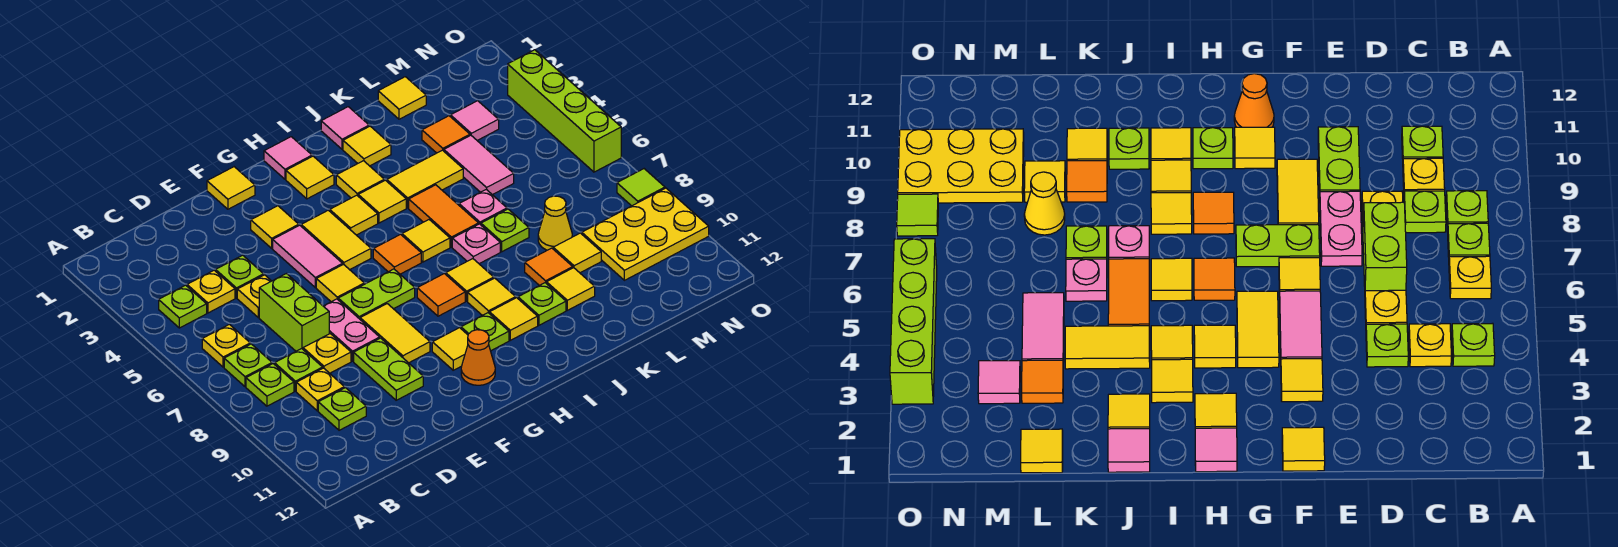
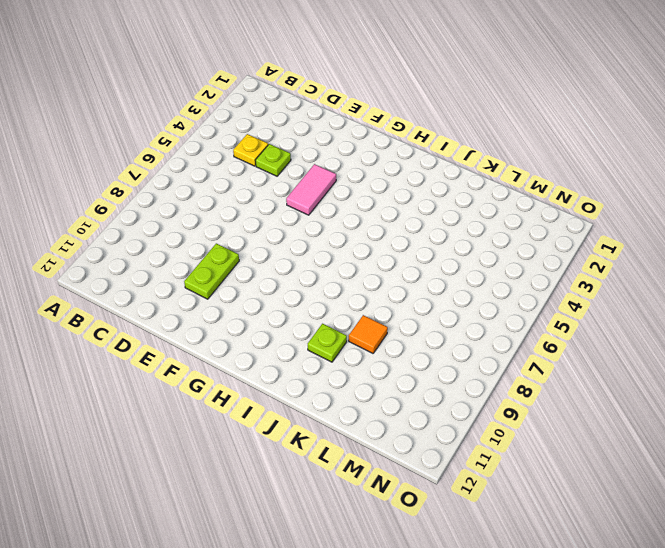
none -> lime 1x1 plate [159,285,207,328]
none -> yellow 1x1 plate [202,324,250,367]
none -> lime 1x1 plate [224,344,272,387]
none -> lime 1x1 plate [246,364,294,406]

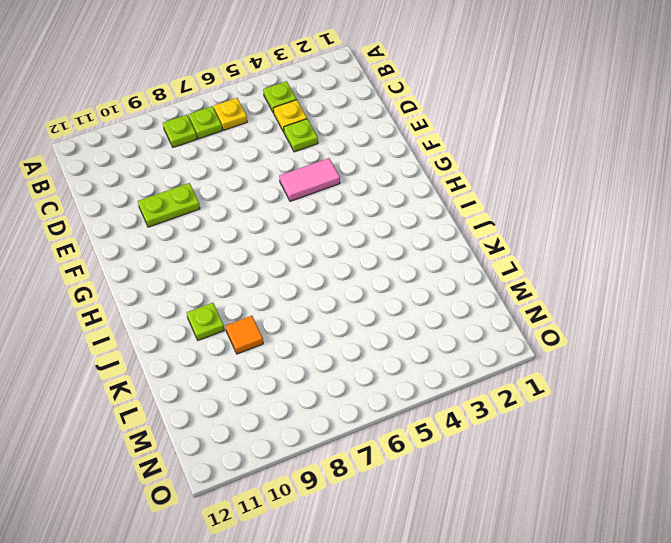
none -> lime 1x1 plate [275,349,323,391]
none -> yellow 1x1 plate [296,368,344,411]
none -> lime 1x1 plate [318,388,366,430]
none -> yellow 1x1 plate [237,275,271,318]

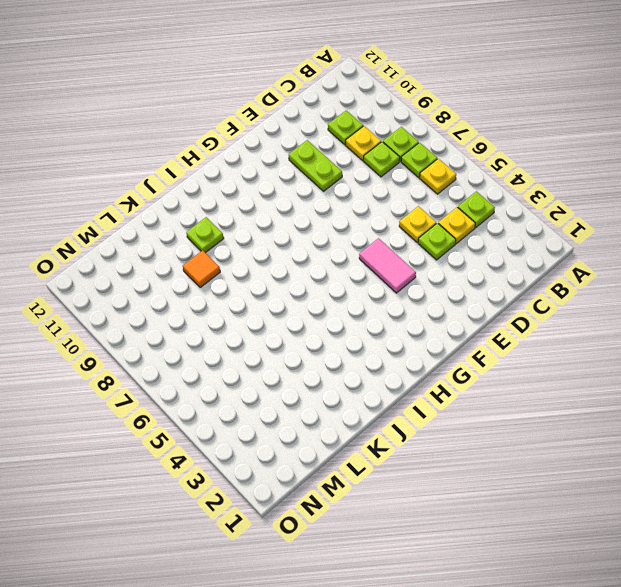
none -> lime 1x2 brick [259,274,329,351]
none -> yellow 1x1 plate [303,334,351,373]
none -> pink 1x2 plate [324,299,380,361]
none -> yellow 1x1 tile [207,167,255,209]

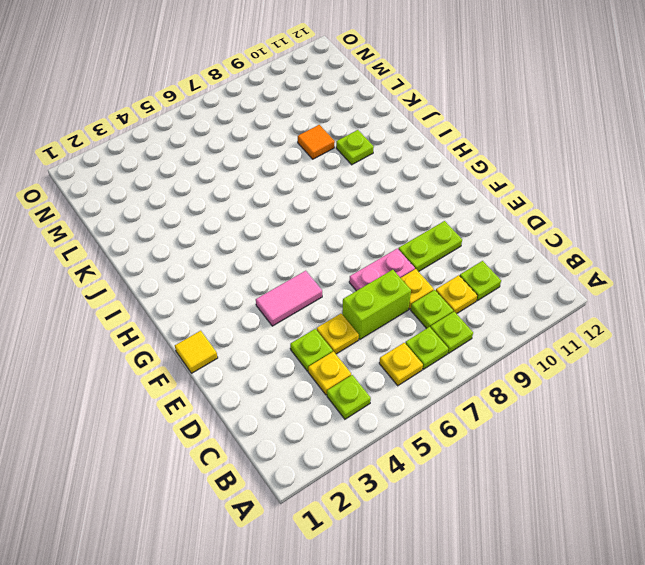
none -> yellow 1x1 tile [251,206,299,248]
none -> yellow 1x1 tile [316,265,364,302]
none -> lime 1x2 plate [338,269,415,319]
none -> yellow 1x2 tile [360,304,430,363]

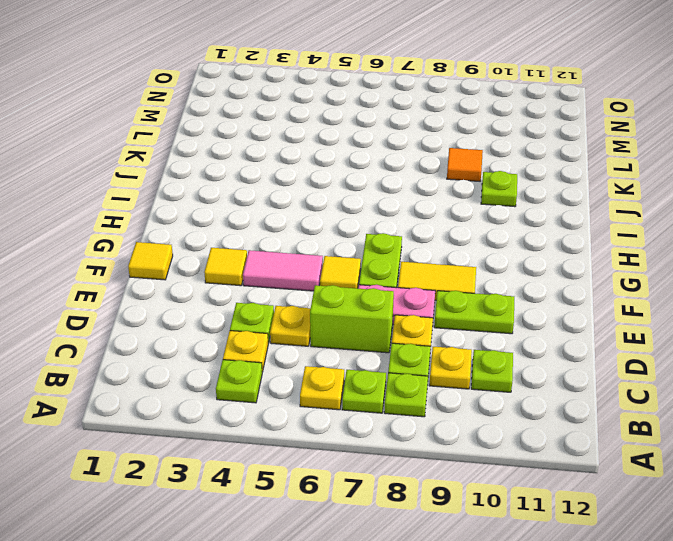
none -> yellow 1x2 tile [301,210,371,270]
none -> yellow 1x1 tile [432,328,468,370]
none -> orange 1x1 cone [461,330,495,385]
none -> pink 1x1 tile [264,137,312,179]

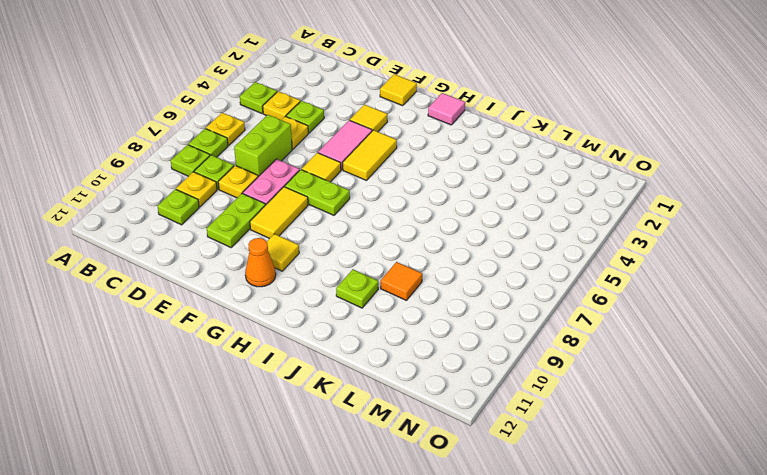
none -> yellow 1x1 tile [286,156,334,199]
none -> yellow 1x1 tile [330,195,378,235]
none -> orange 1x1 tile [373,234,421,274]
none -> orange 1x1 tile [417,274,465,316]

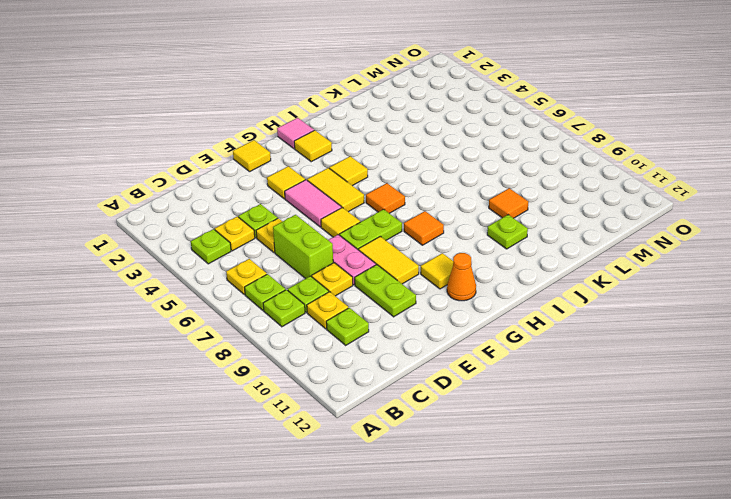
none -> lime 1x1 plate [461,313,509,351]
none -> yellow 1x1 tile [336,161,384,198]
none -> yellow 1x1 tile [358,180,406,223]
none -> yellow 1x1 tile [402,220,450,262]

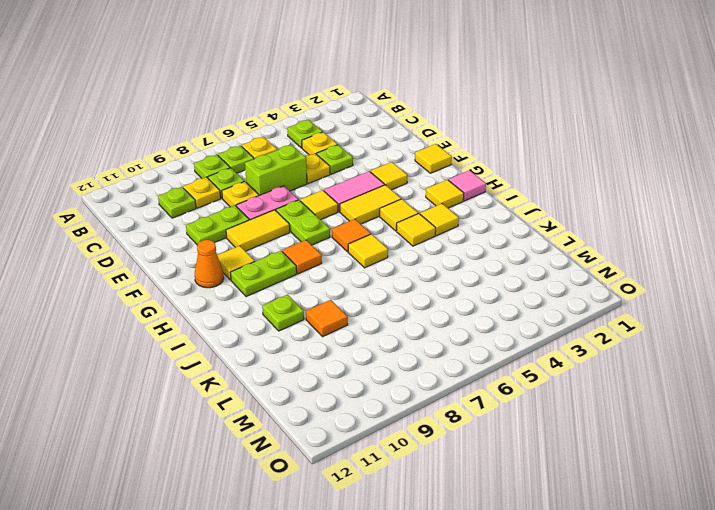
lime 1x2 plate [230,251,297,297] -> lime 1x1 plate [461,313,509,351]
none -> yellow 1x1 tile [446,259,494,301]
none -> yellow 1x1 tile [468,278,516,316]
none -> yellow 1x1 tile [490,298,538,340]
none -> pink 1x1 tile [321,107,369,149]

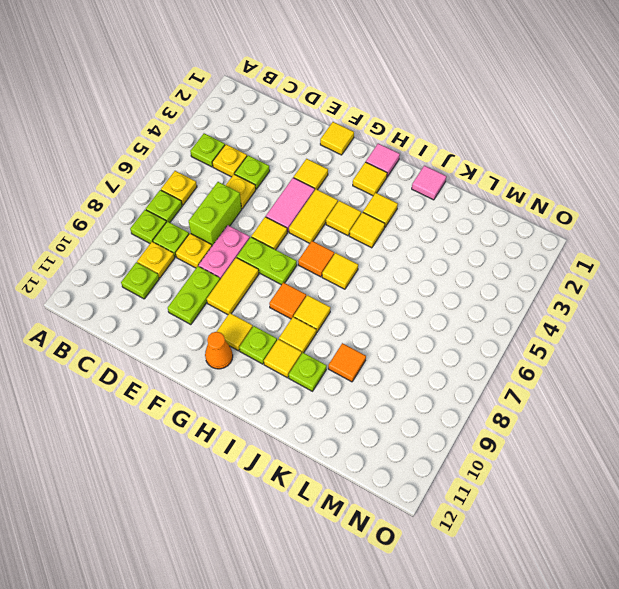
none -> yellow 1x1 tile [343,126,391,166]
none -> yellow 1x2 tile [387,150,463,208]
none -> orange 1x2 tile [409,185,479,247]
none -> pink 1x1 plate [452,224,500,264]

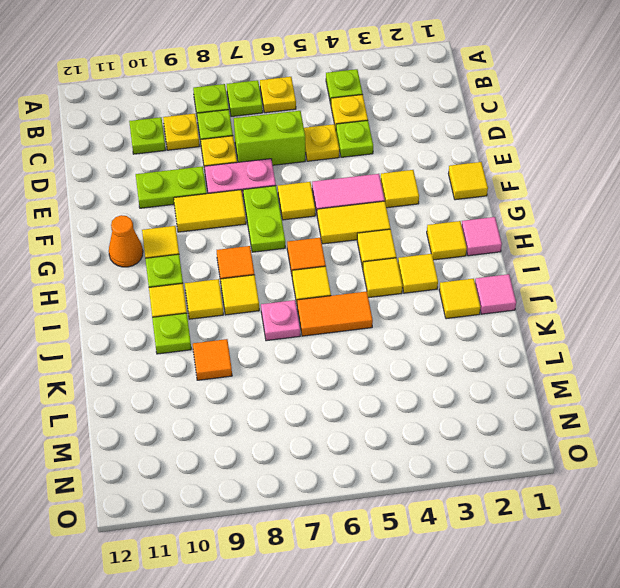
none -> yellow 1x2 tile [387,150,463,208]
none -> pink 1x1 plate [459,189,507,225]
none -> lime 1x1 plate [481,209,529,252]
none -> yellow 1x1 tile [547,268,595,310]

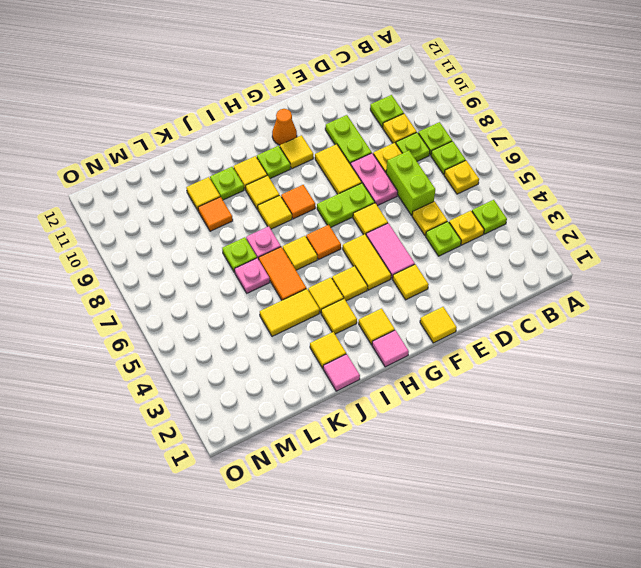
none -> yellow 1x1 tile [378,77,426,119]
none -> orange 1x1 tile [422,116,470,153]
none -> pink 1x2 tile [444,135,514,195]
none -> yellow 1x1 cone [538,196,572,250]

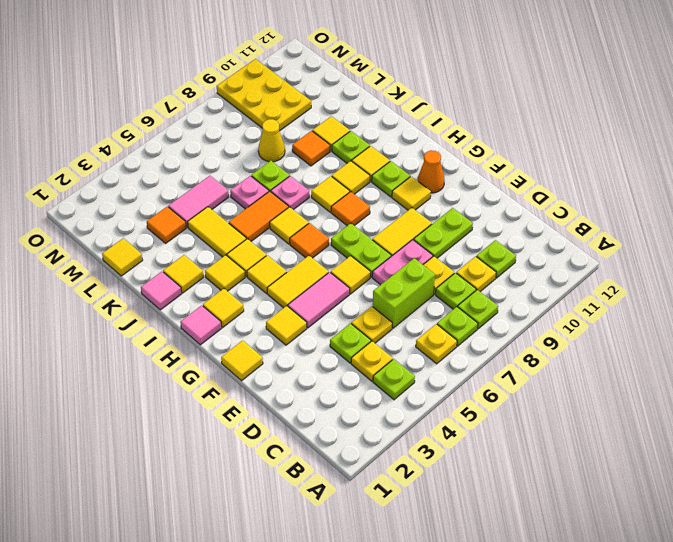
none -> yellow 1x1 tile [553,233,601,273]
none -> pink 1x1 tile [451,101,499,140]
none -> lime 1x4 brick [508,50,621,172]
none -> lime 1x1 tile [617,169,665,206]

